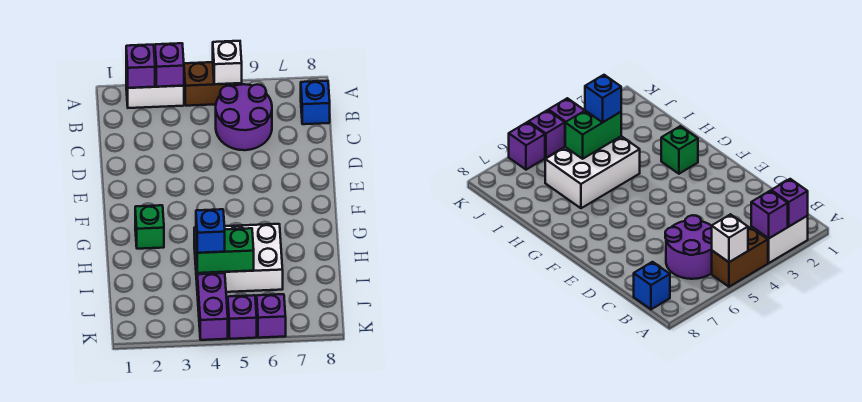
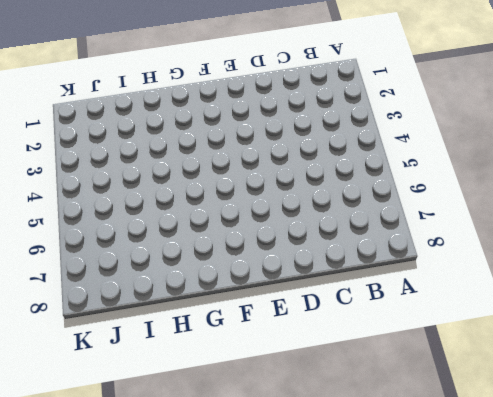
none -> white 1x2 brick [126,71,184,108]
none -> brown 1x2 brick [184,62,242,106]
none -> purple 2x2 round brick [216,84,272,150]

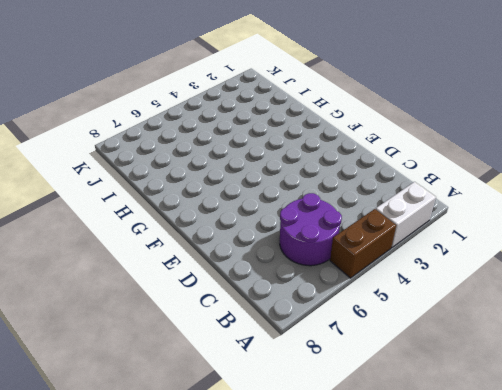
none -> blue 1x1 brick [301,81,330,124]
none -> green 1x1 brick [135,205,164,249]
none -> white 2x3 brick [194,224,283,292]

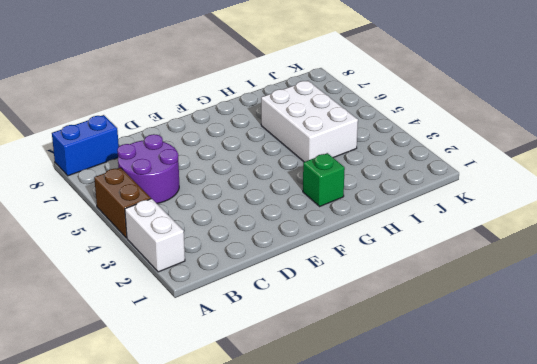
blue 1x2 brick [52,115,119,176] -> blue 1x1 brick [301,81,330,124]
none -> purple 1x2 brick [197,273,228,340]
none -> purple 1x1 brick [228,295,257,339]
none -> purple 1x1 brick [257,294,286,338]

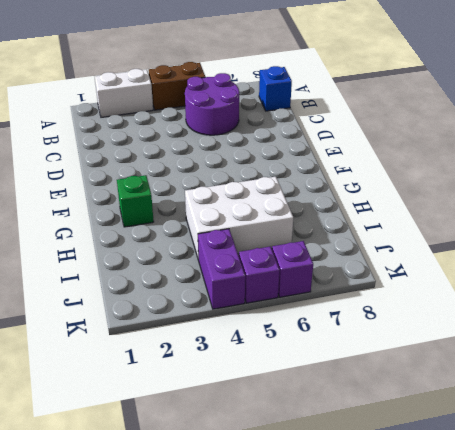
none -> purple 1x1 brick [126,45,155,88]
none -> purple 1x1 brick [155,43,184,87]
none -> white 1x1 brick [213,41,242,84]

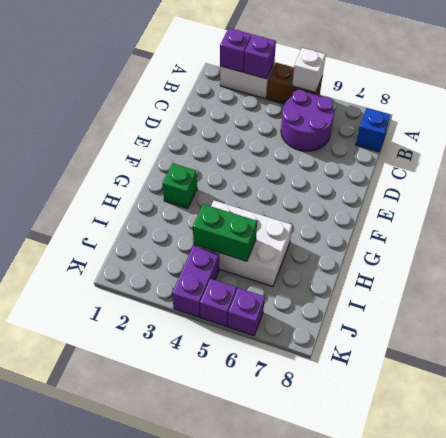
none -> blue 1x1 brick [196,209,225,253]

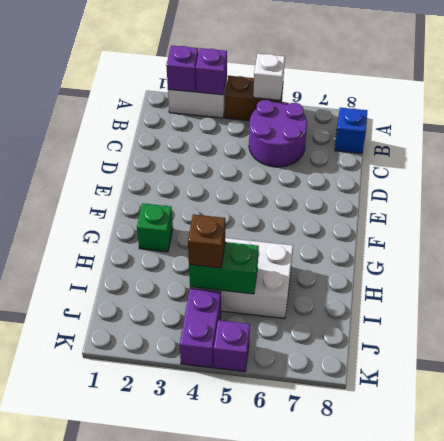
brown 1x1 brick [188,214,225,268] -> blue 1x1 brick [196,209,225,253]
none -> purple 1x1 brick [257,294,286,338]

